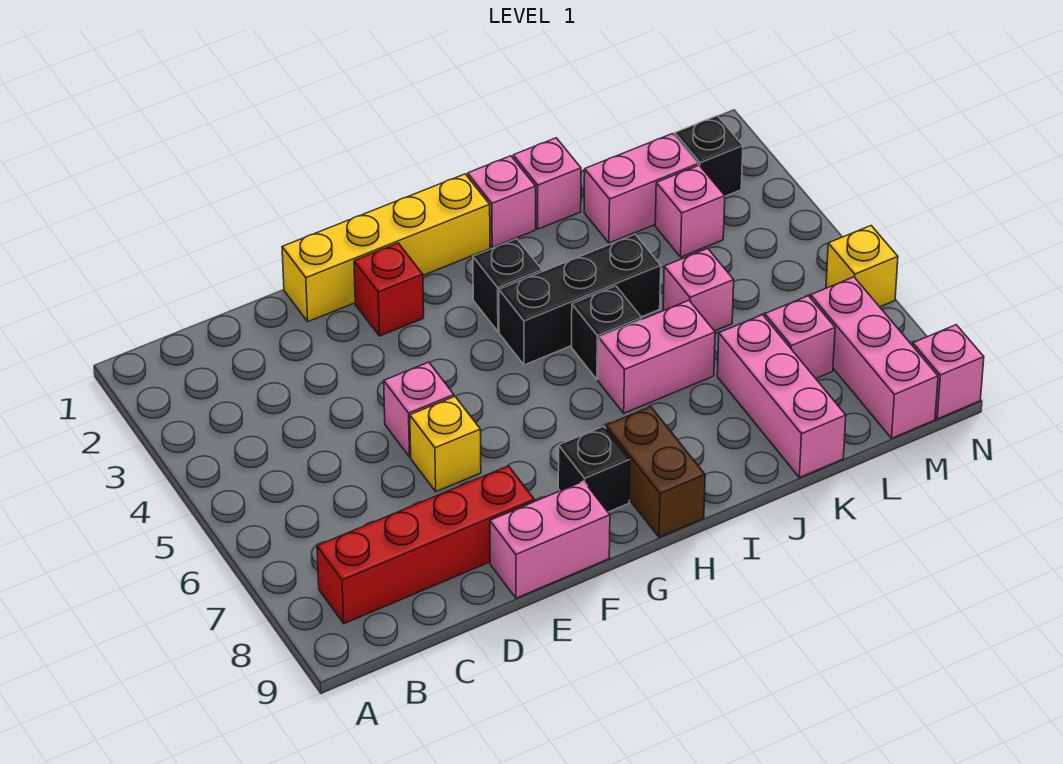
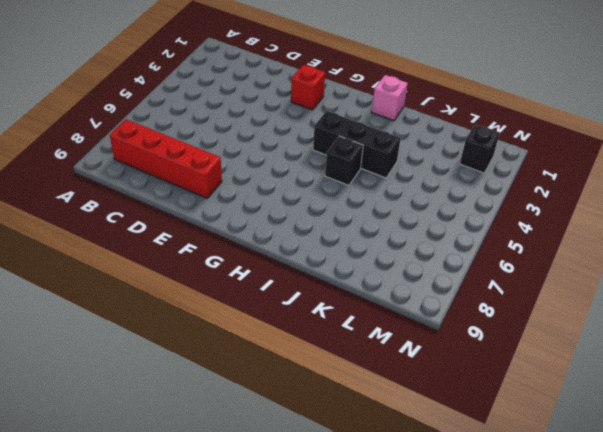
none -> yellow 1x4 brick [282,174,490,322]
none -> pink 1x1 brick [384,362,454,457]
none -> yellow 1x1 brick [410,397,481,492]

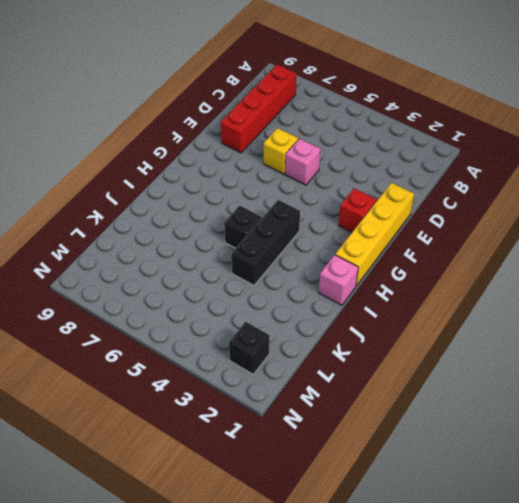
none -> pink 1x2 brick [490,481,610,598]
none -> black 1x1 brick [558,426,630,512]
none -> black 1x1 brick [473,239,542,332]

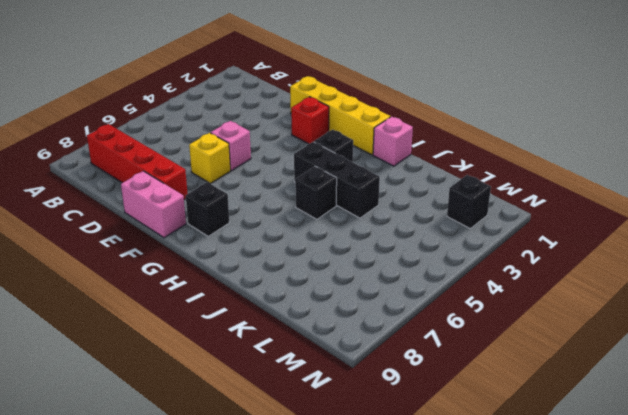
none -> brown 1x2 brick [606,407,705,537]
none -> pink 1x2 brick [598,300,715,413]
none -> pink 1x1 brick [513,138,581,229]

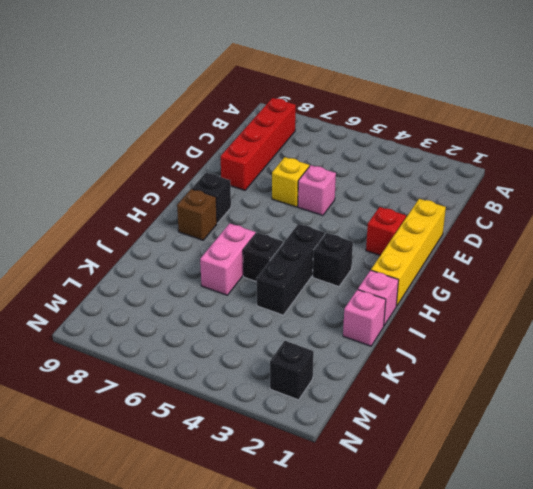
brown 1x1 brick [177,189,217,240] -> brown 1x2 brick [606,407,705,537]
none -> pink 1x2 brick [490,481,610,598]
none -> pink 1x2 brick [584,134,698,243]
none -> pink 1x1 brick [663,248,734,331]

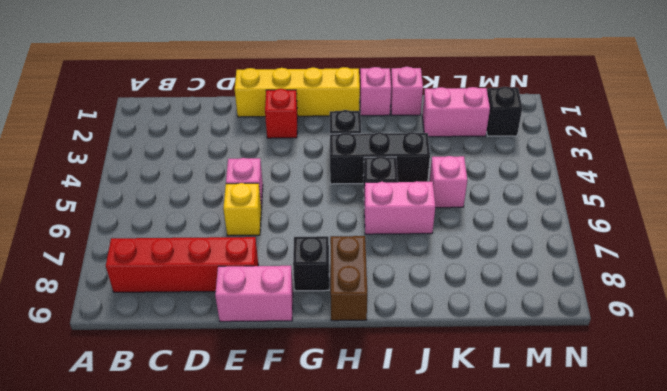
none -> pink 1x3 brick [717,315,846,478]
none -> pink 1x1 brick [655,166,725,257]
none -> pink 1x1 brick [765,296,835,378]

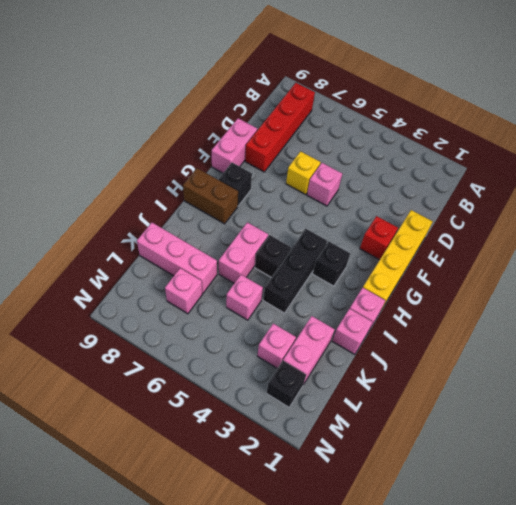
none -> pink 1x3 brick [811,277,938,438]
none -> yellow 1x1 brick [826,226,898,307]
none -> pink 1x1 brick [913,325,984,419]

